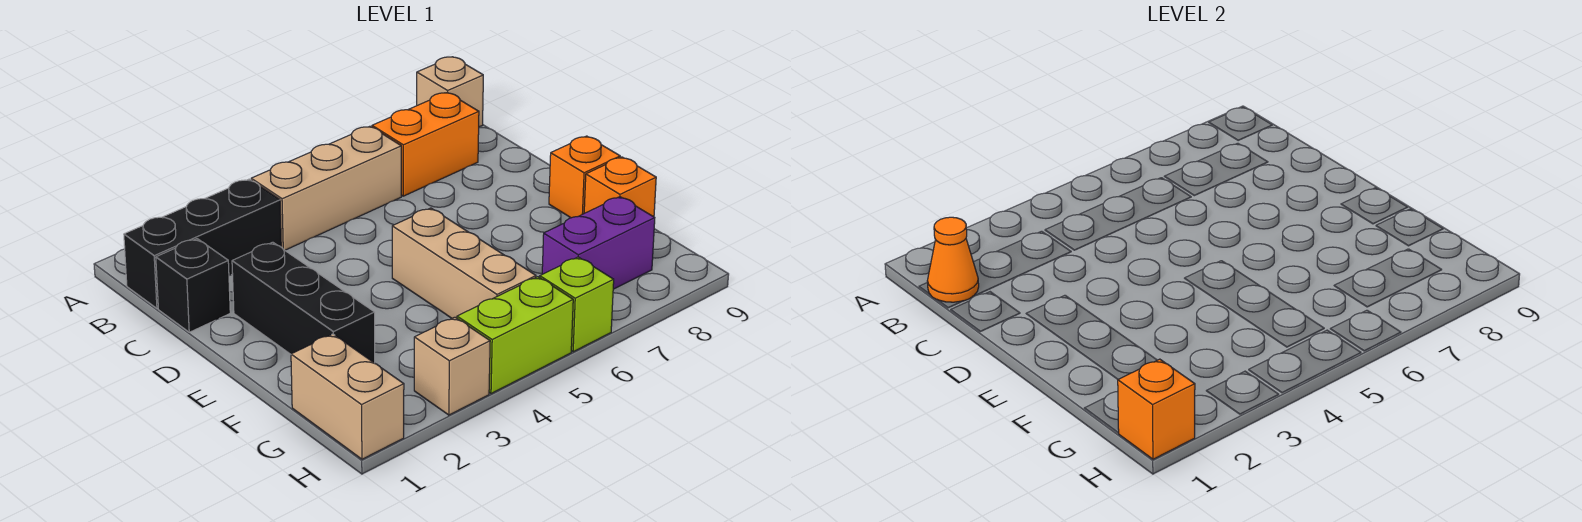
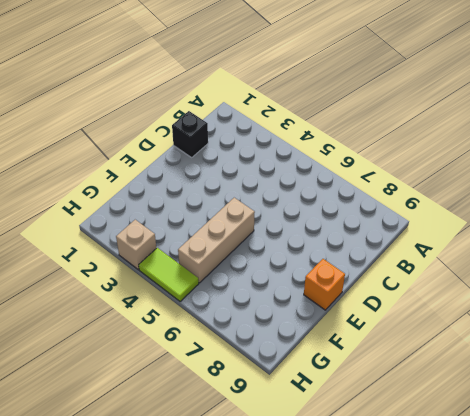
lime 1x2 tile [139,248,199,302] -> lime 1x2 brick [457,277,573,394]
none -> tan 1x1 brick [417,57,483,127]
none -> black 1x3 brick [124,179,281,308]
none -> tan 1x3 brick [251,126,401,250]

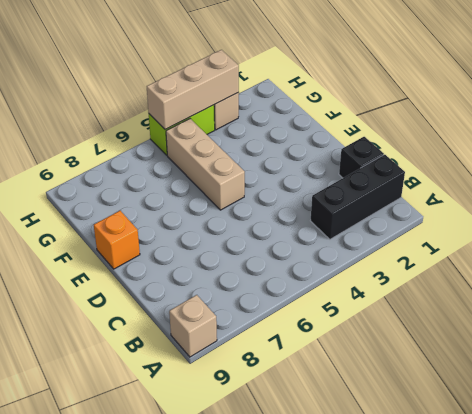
tan 1x3 brick [147,50,239,129] -> tan 1x3 brick moved to [251,126,401,250]
none -> orange 1x2 brick [372,92,479,196]
none -> black 1x3 brick [232,242,375,363]
none -> orange 1x1 brick [584,157,656,217]

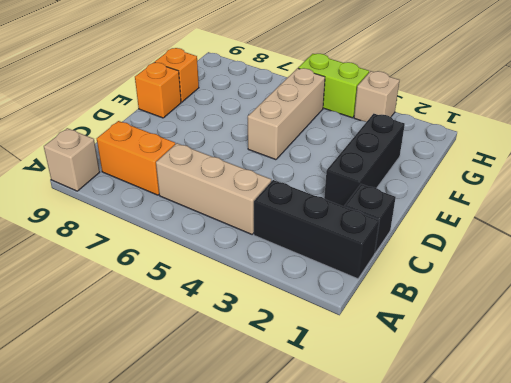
none -> tan 1x2 brick [291,334,404,459]
none -> purple 1x2 brick [542,197,655,289]
none -> lime 1x1 brick [540,257,614,352]

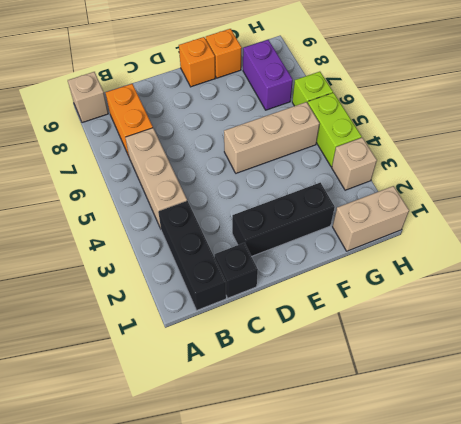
none -> orange 1x1 cone [927,217,979,302]
none -> orange 1x1 brick [1118,359,1195,459]

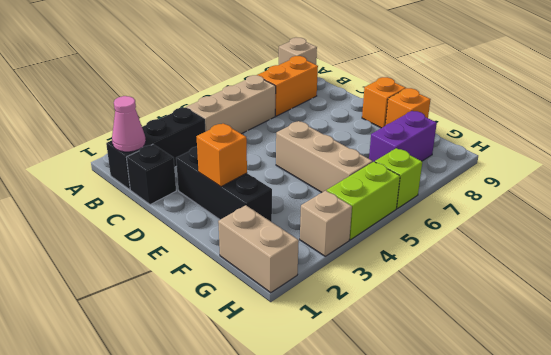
pink 1x1 cone [112,96,146,152] -> orange 1x1 cone [927,217,979,302]
orange 1x1 brick [196,123,247,187] -> orange 1x1 brick moved to [1118,359,1195,459]

